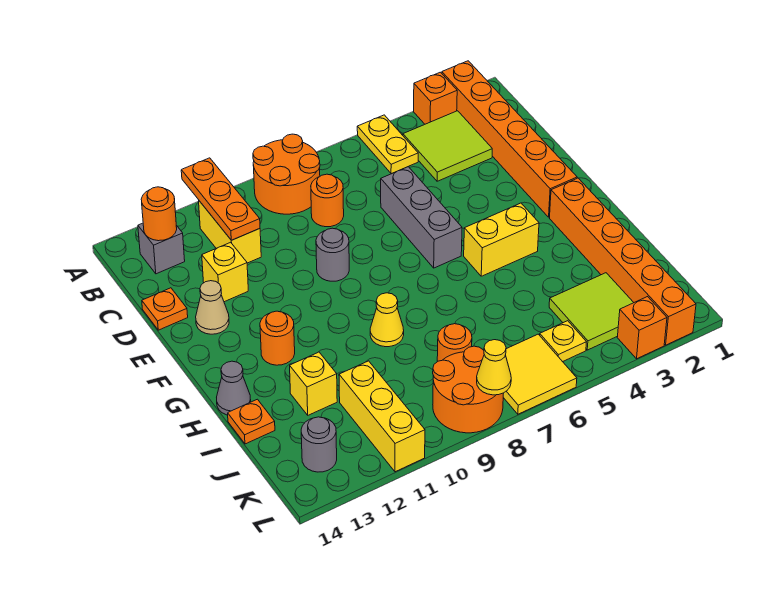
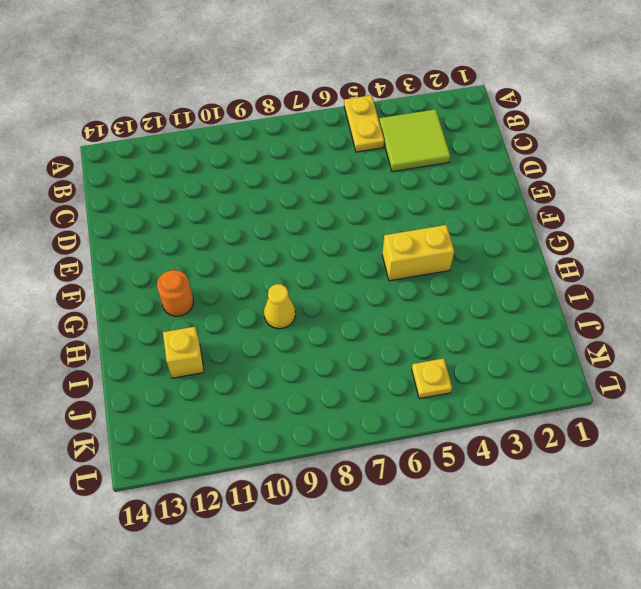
none -> orange 1x6 brick [442,61,577,217]
none -> orange 1x1 brick [414,72,457,124]
none -> orange 2x2 round brick [253,134,320,214]
none -> yellow 1x2 brick [199,201,261,263]

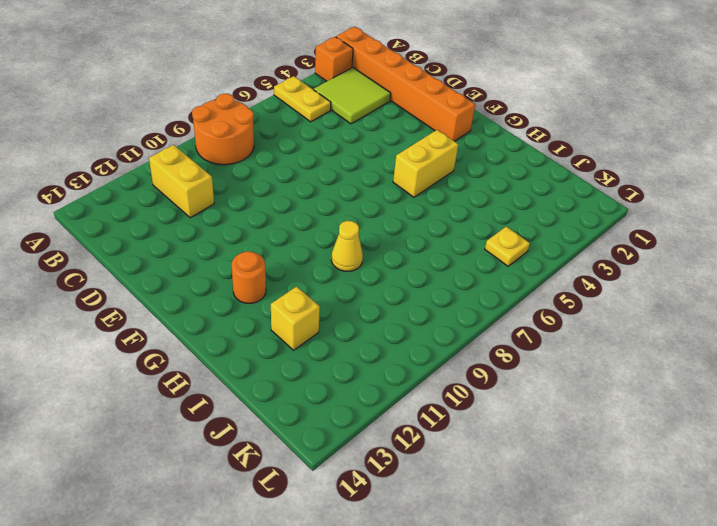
none -> grey 1x1 brick [138,223,185,274]
none -> orange 1x1 round brick [311,174,344,227]
none -> grey 1x3 brick [381,167,462,268]
none -> yellow 1x1 brick [202,242,248,302]

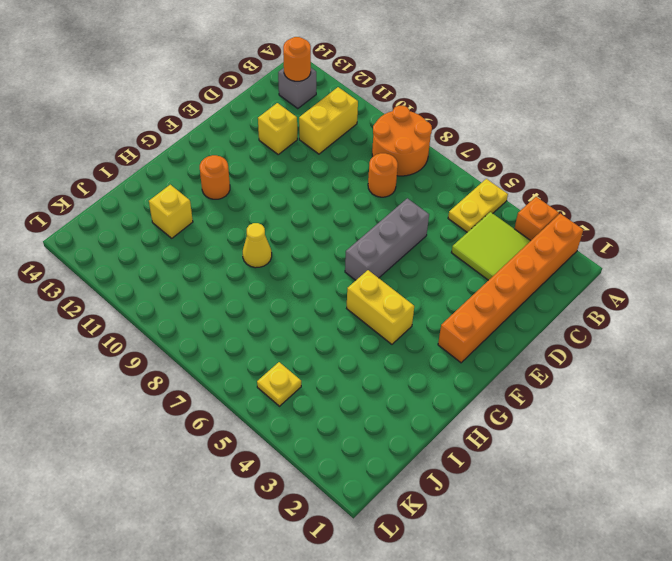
none -> orange 1x1 plate [142,288,188,330]
none -> grey 1x1 round brick [316,228,349,281]
none -> tan 1x1 cone [196,281,229,334]
none -> orange 1x6 brick [550,178,696,345]

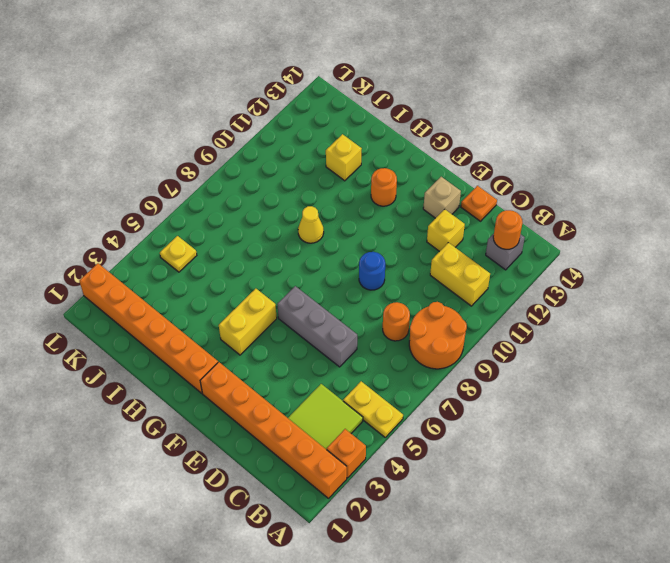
blue 1x1 round brick [359,252,385,290] -> grey 1x1 round brick [316,228,349,281]
tan 1x1 brick [423,177,461,218] -> tan 1x1 cone [196,281,229,334]
none -> grey 1x1 cone [217,361,251,415]
none -> orange 1x1 plate [228,399,275,444]
none -> lime 2x2 tile [549,273,634,350]
none -> orange 1x1 round brick [437,324,472,362]

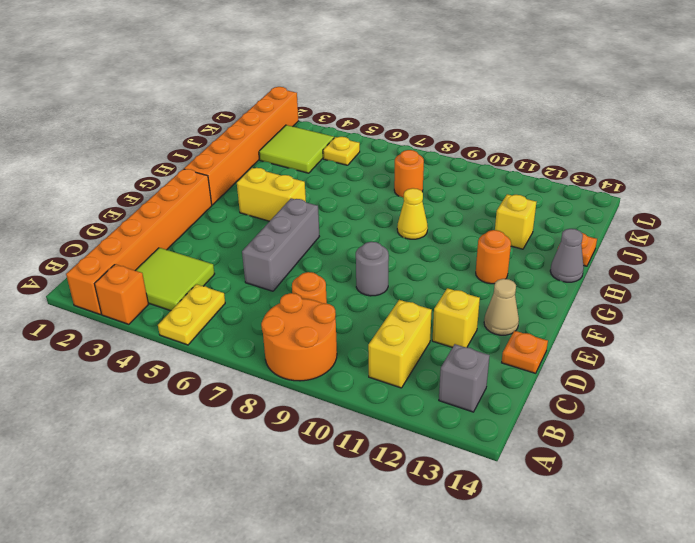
none -> yellow 1x3 brick [339,361,425,472]
none -> yellow 2x2 tile [503,334,577,414]
none -> orange 2x2 round brick [433,346,504,433]
none -> grey 1x1 round brick [301,417,337,472]

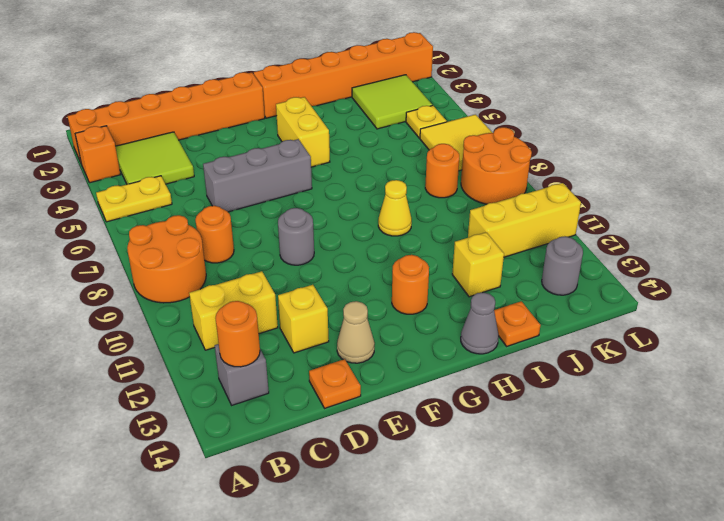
none -> orange 1x1 brick [617,297,667,359]
none -> orange 1x3 plate [181,158,260,240]
none -> yellow 1x1 cone [477,340,511,395]

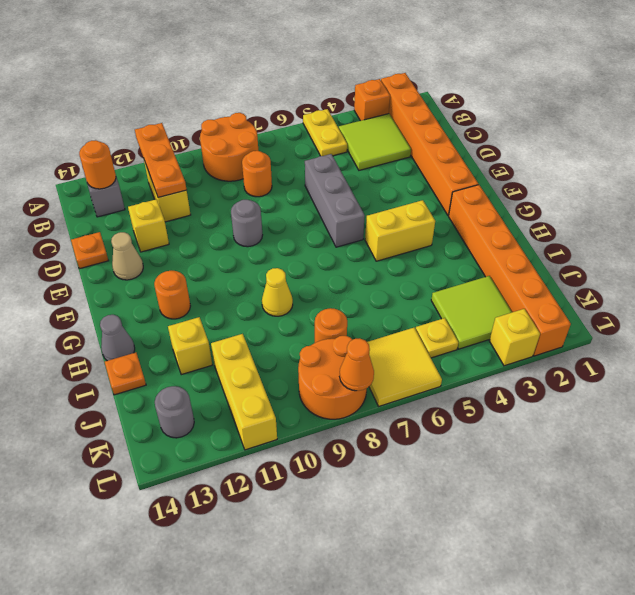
yellow 1x1 brick [489,309,540,366] -> orange 1x1 brick [617,297,667,359]
orange 1x1 cone [340,338,374,391] -> yellow 1x1 cone [477,340,511,395]

